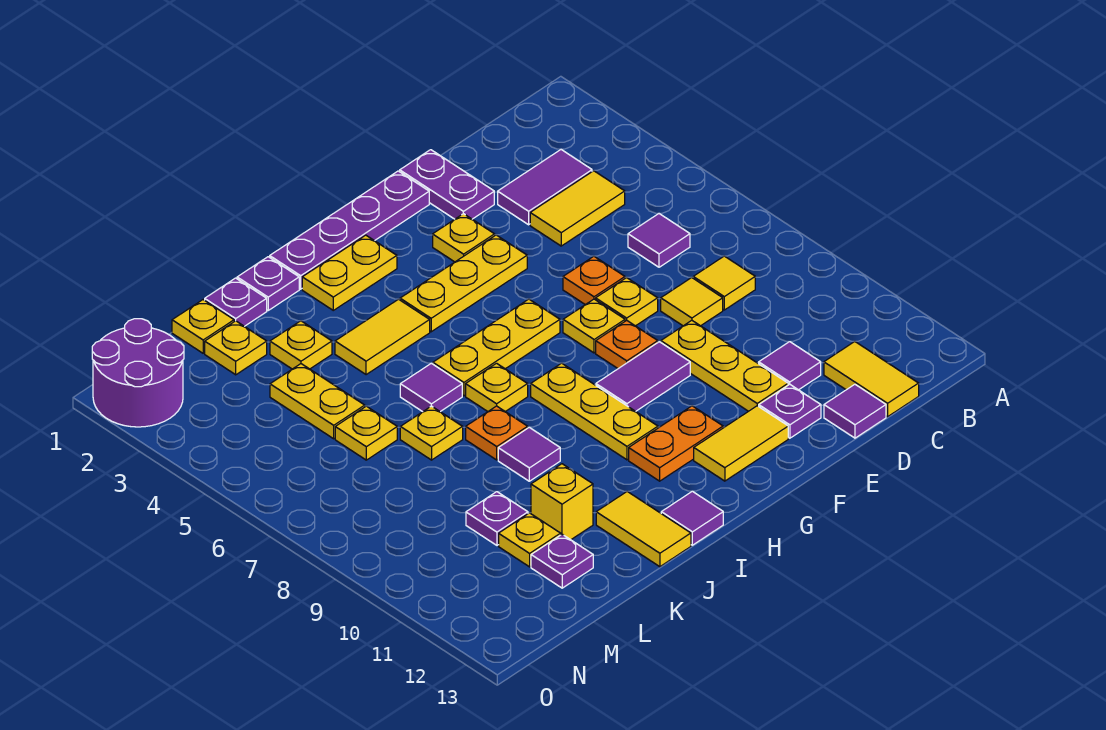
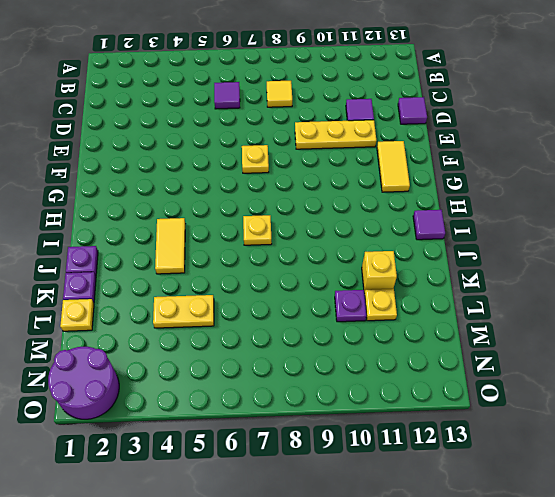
none -> purple 1x2 tile [498,150,592,225]
none -> yellow 1x2 tile [530,171,625,246]
none -> yellow 1x2 tile [824,342,919,417]
none -> yellow 1x1 tile [661,278,723,326]

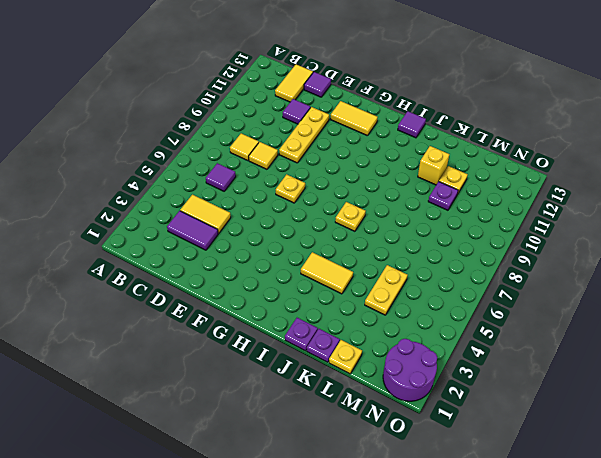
none -> purple 1x2 plate [400,150,494,219]
none -> orange 1x1 plate [563,256,625,305]
none -> yellow 1x1 plate [596,278,658,326]
none -> purple 1x1 plate [759,384,821,438]

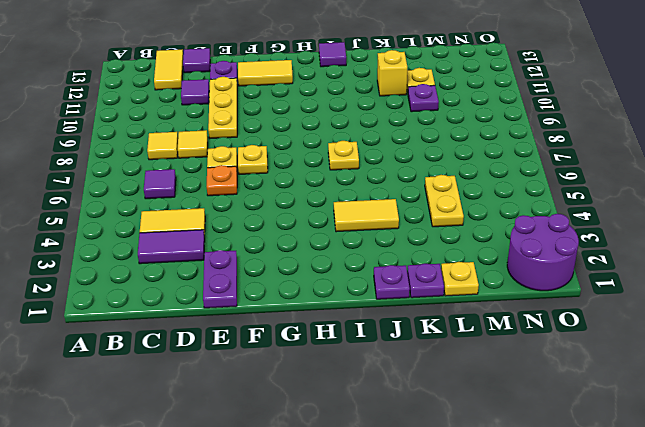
none -> purple 1x4 plate [270,171,429,289]
none -> yellow 1x1 plate [433,214,495,262]
none -> yellow 1x3 plate [400,235,527,332]
none -> orange 1x1 plate [596,320,658,369]

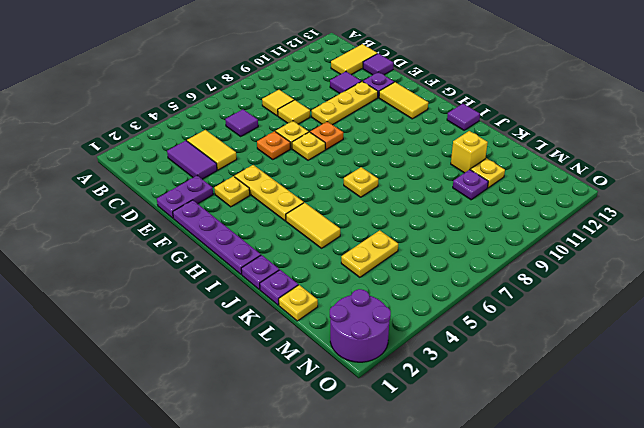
none -> purple 1x2 tile [596,342,690,411]
none -> yellow 1x3 plate [433,299,560,396]
none -> orange 1x2 plate [629,406,723,481]
none -> yellow 1x2 plate [302,235,397,310]

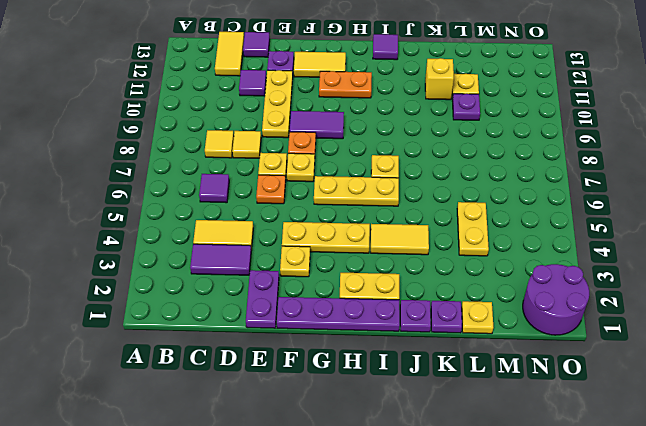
none -> yellow 1x3 plate [531,363,658,460]
none -> purple 1x1 tile [400,363,462,412]
none -> orange 1x1 plate [466,406,528,460]
none -> purple 1x1 tile [498,427,560,481]

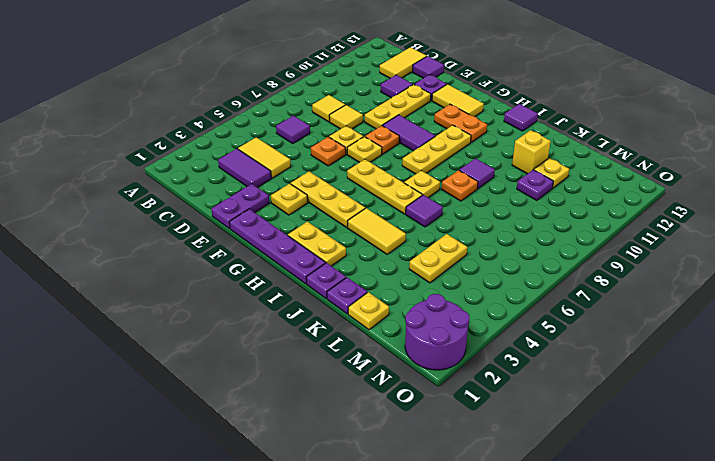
none -> yellow 1x2 tile [596,491,691,567]
none -> yellow 1x1 plate [270,321,332,369]
none -> yellow 1x1 plate [400,406,463,460]
none -> yellow 1x1 plate [205,321,267,375]

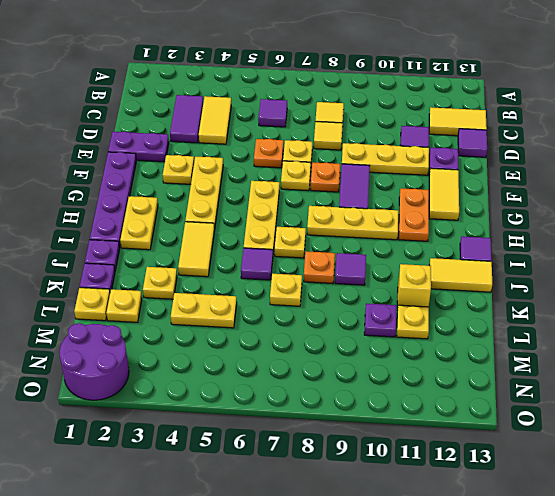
none -> yellow 1x1 plate [335,406,397,460]
none -> purple 1x1 plate [531,534,593,588]

